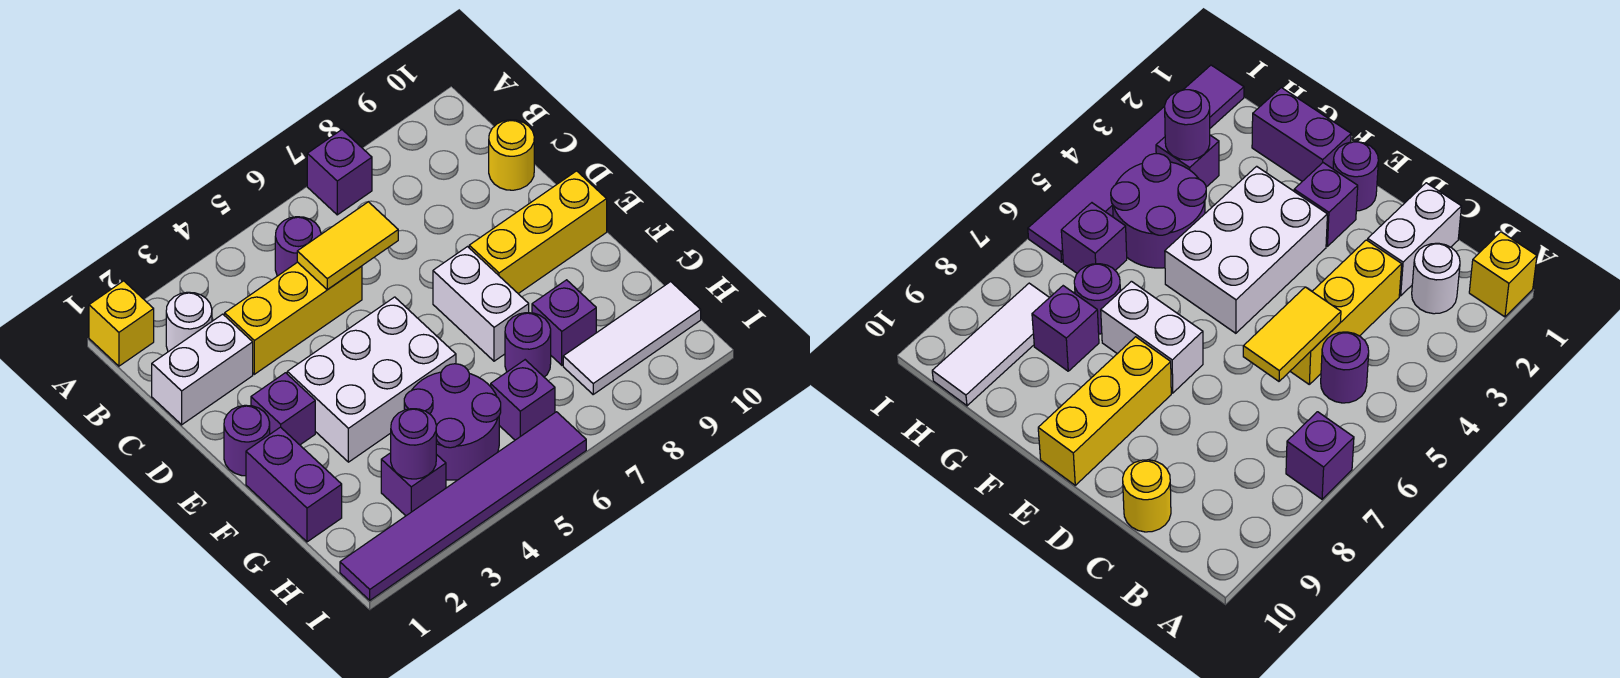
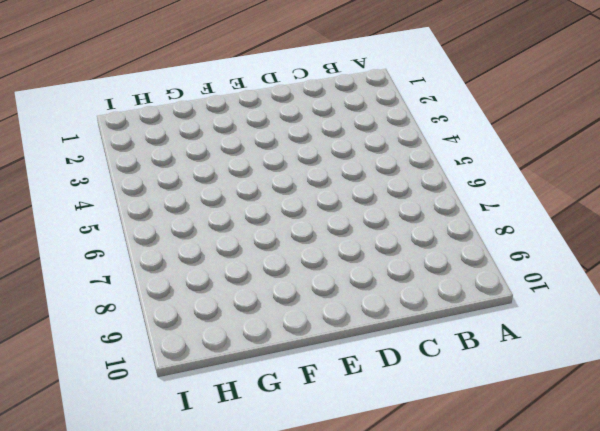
none -> yellow 1x1 brick [89,281,154,366]
none -> purple 1x1 brick [307,130,372,215]
none -> white 1x1 round brick [166,292,212,352]

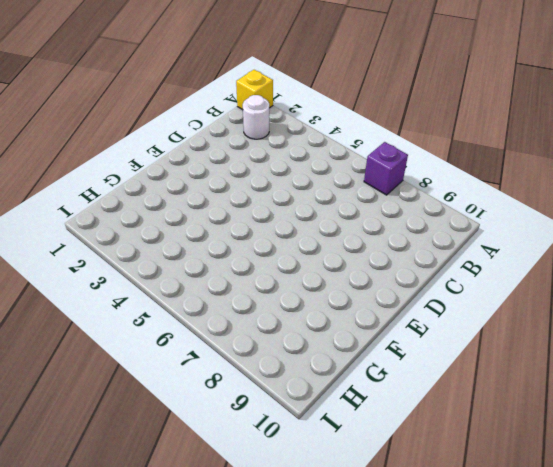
none -> purple 1x1 round brick [275,217,321,276]
none -> white 1x2 brick [152,314,253,425]
none -> yellow 1x3 brick [225,262,362,374]

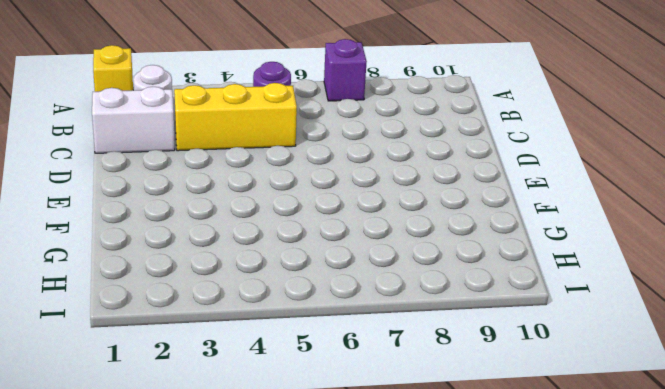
none -> yellow 1x1 round brick [489,120,534,190]
none -> purple 1x1 round brick [224,405,270,476]
none -> purple 1x1 brick [251,373,315,445]

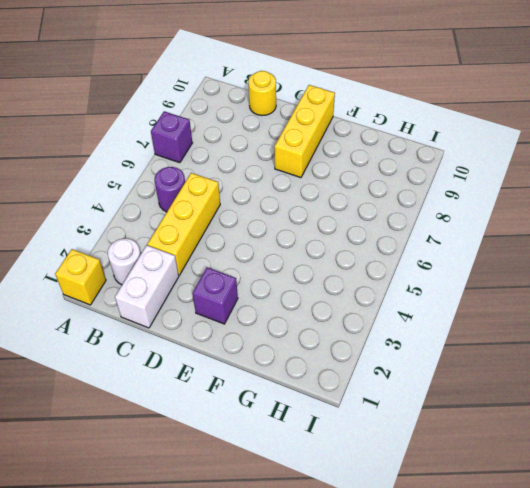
none -> purple 1x1 round brick [224,405,270,476]
none -> white 2x3 brick [287,297,456,462]
none -> white 1x2 brick [433,247,529,361]

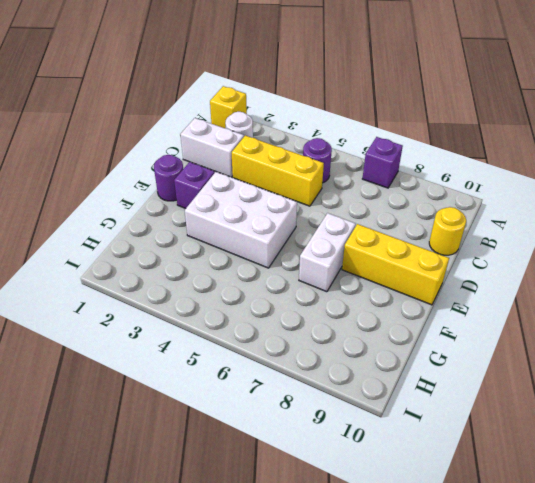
none -> purple 1x2 brick [246,427,342,542]
none -> purple 2x2 round brick [404,364,501,480]
none -> purple 1x1 round brick [505,313,551,377]

